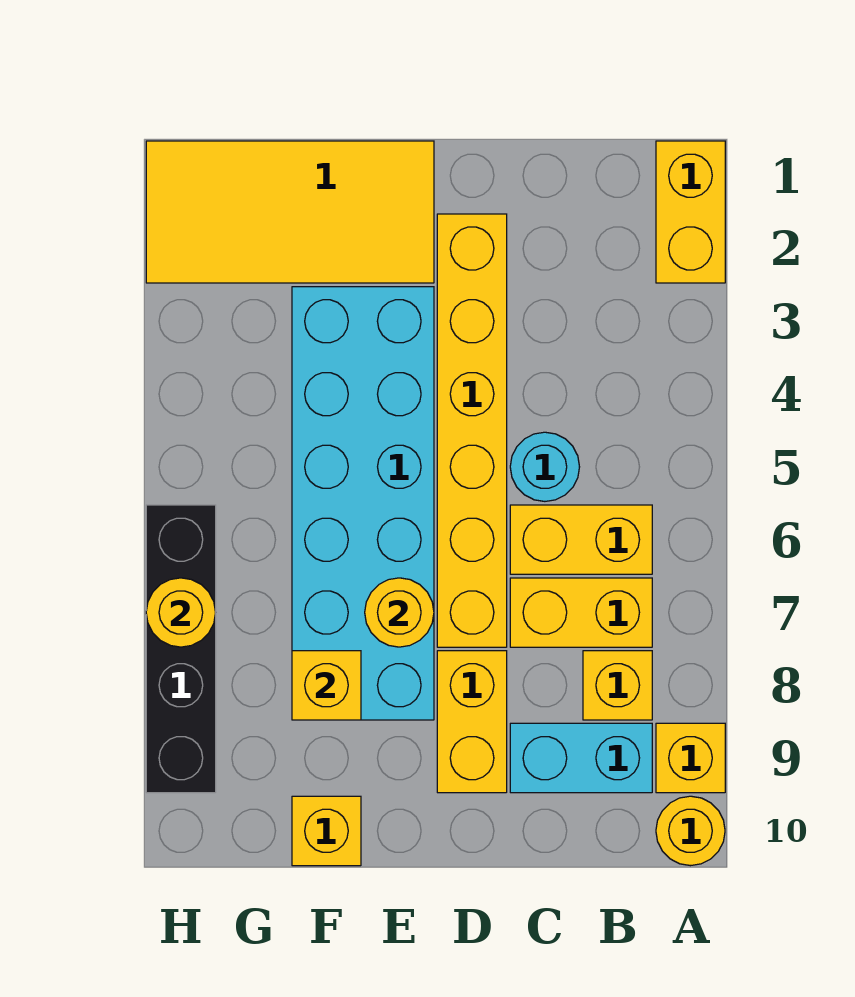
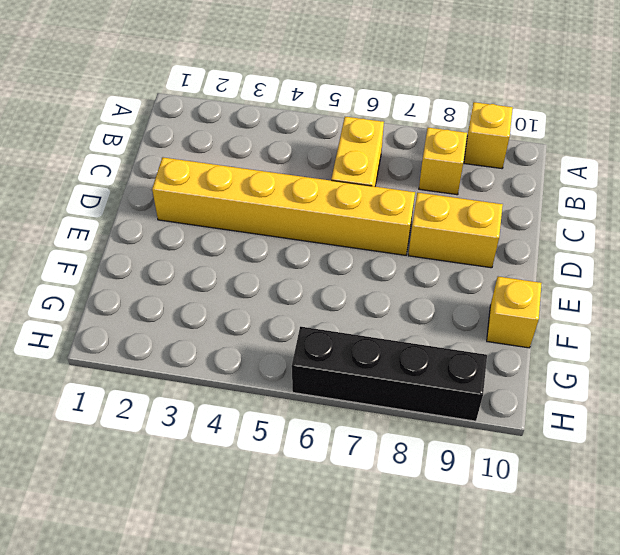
none -> yellow 1x2 brick [656,141,725,283]
none -> yellow 1x1 round brick [656,796,725,866]
none -> yellow 1x2 brick [510,578,652,647]

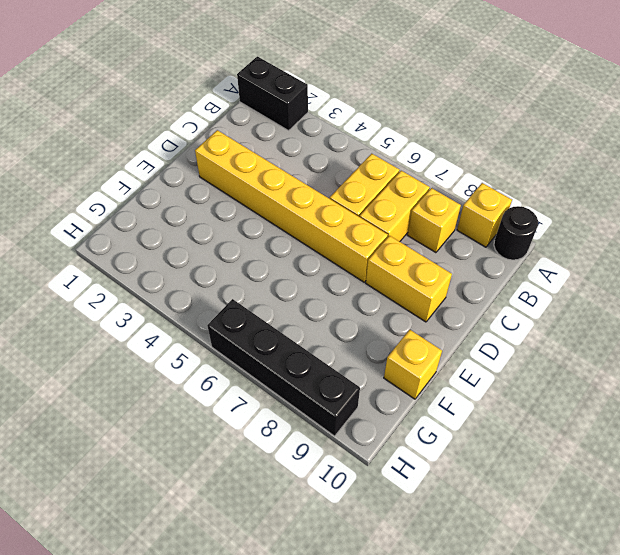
black 1x2 brick [237,56,308,131] -> yellow 1x2 brick [656,141,725,283]
black 1x1 round brick [494,206,538,260] -> yellow 1x1 round brick [656,796,725,866]
none -> cyan 1x2 brick [510,723,652,793]
none -> cyan 1x1 round brick [510,432,579,501]
none -> yellow 2x4 tile [146,141,434,283]

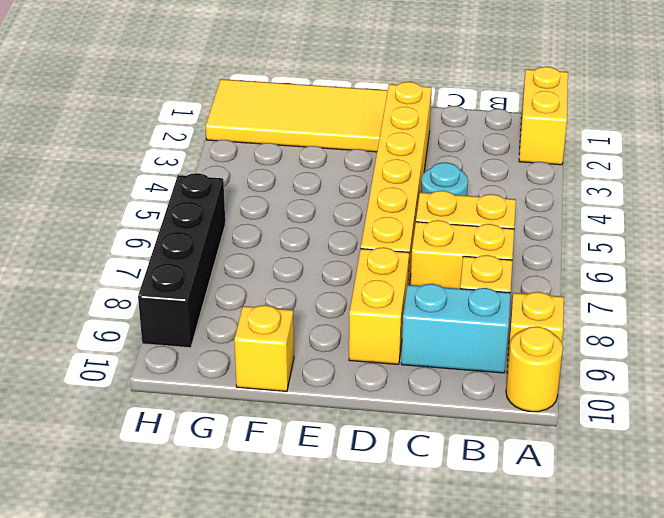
none -> cyan 2x6 brick [292,287,434,720]
none -> yellow 1x1 round brick [365,578,434,647]
none -> yellow 1x1 brick [292,651,361,720]

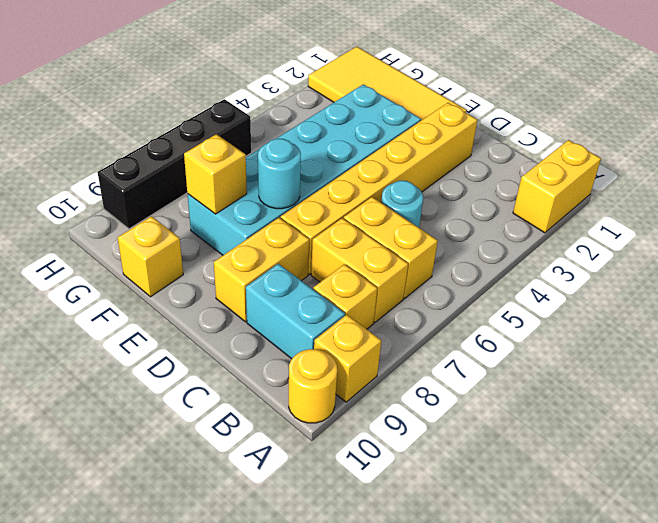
cyan 1x1 round brick [258,139,301,209] -> yellow 1x1 round brick [365,578,434,647]
none -> yellow 1x1 round brick [146,578,216,647]

